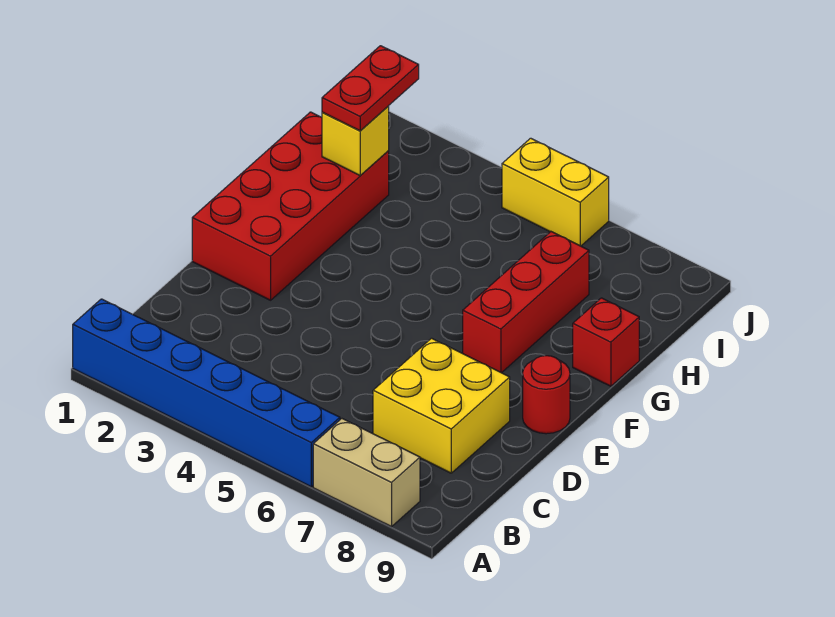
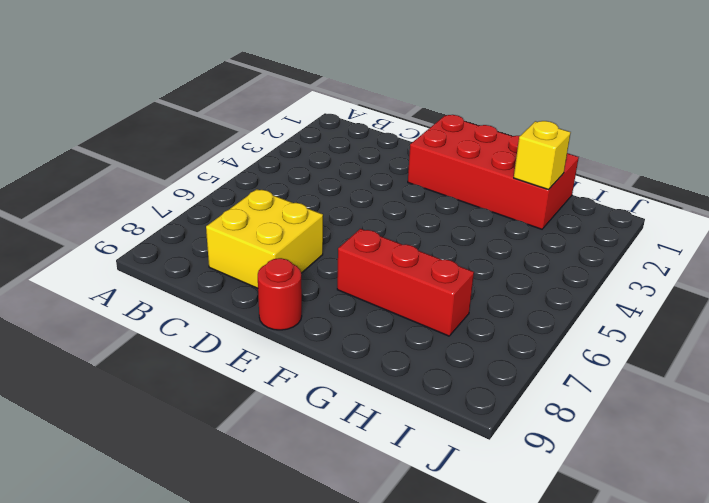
none -> blue 1x6 brick [73,299,340,487]
none -> tan 1x2 brick [313,419,420,527]

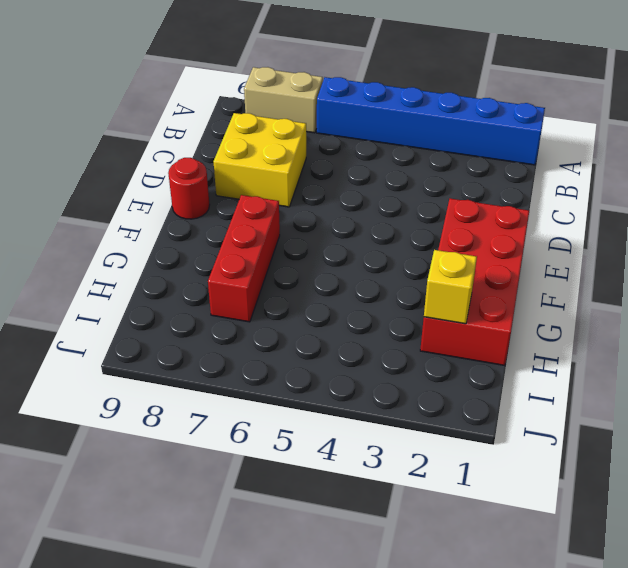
none -> red 1x1 brick [573,298,639,386]
none -> yellow 1x2 brick [502,138,609,246]

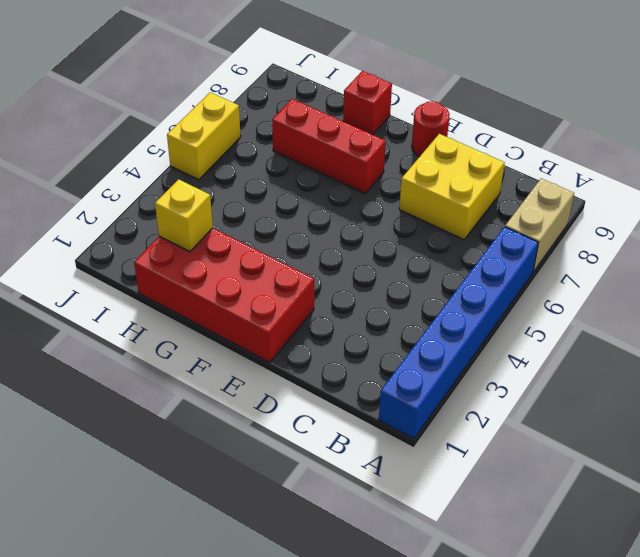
none -> red 1x2 plate [322,46,419,131]

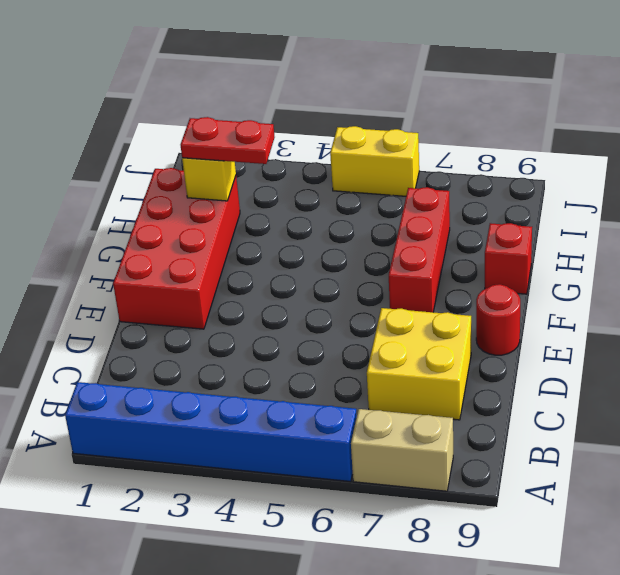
red 1x2 plate [181,117,275,164] -> red 1x2 plate turned to [322,46,419,131]

